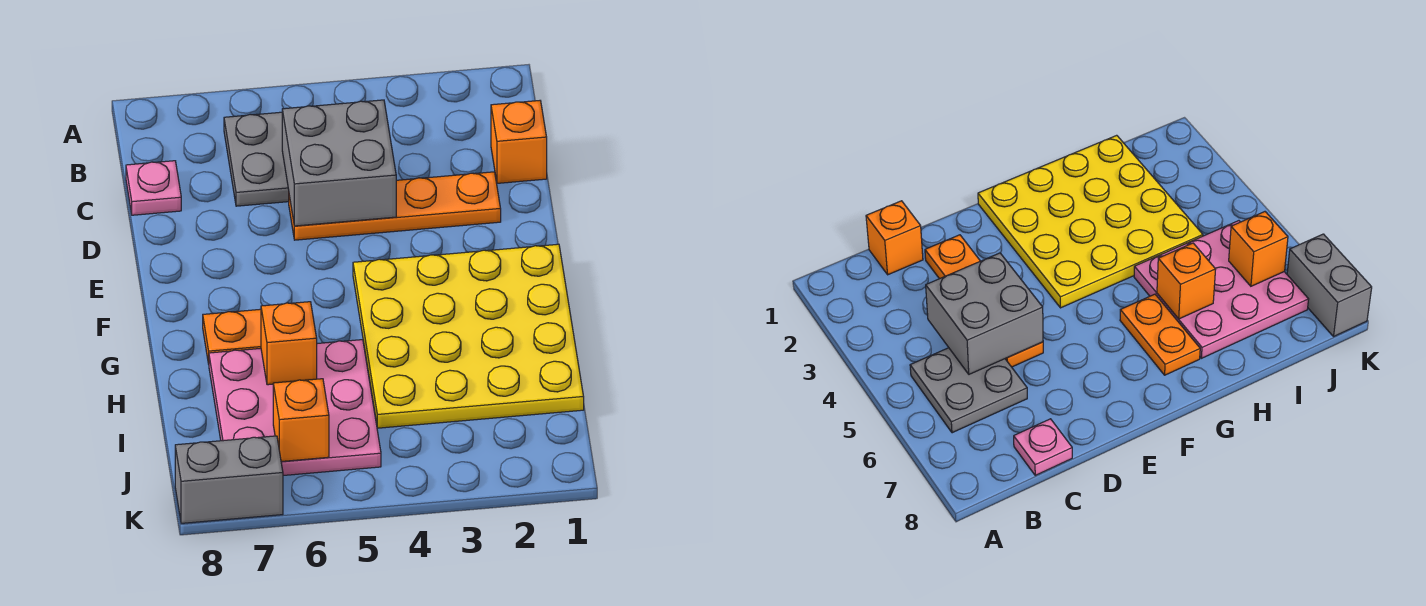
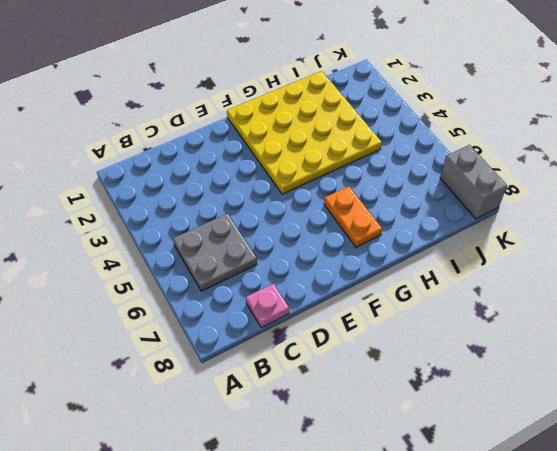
none -> orange 1x1 brick [491,101,547,183]
none -> orange 1x4 plate [289,172,501,240]

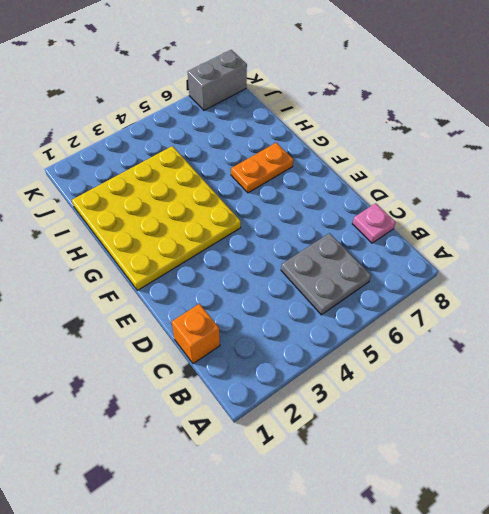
none -> orange 1x4 plate [289,172,501,240]
none -> pink 3x3 plate [209,340,381,476]

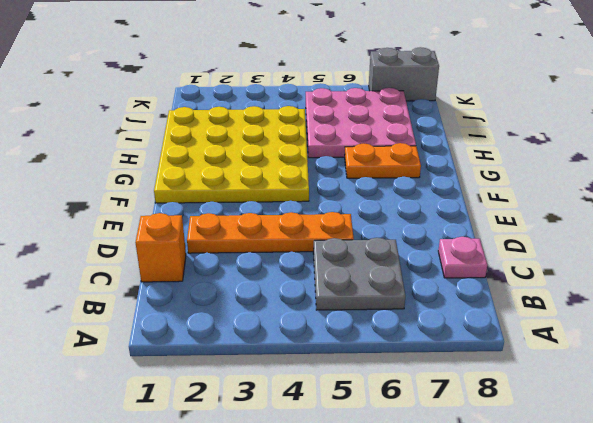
none -> grey 2x2 brick [282,100,396,226]
none -> orange 1x1 brick [261,302,317,385]

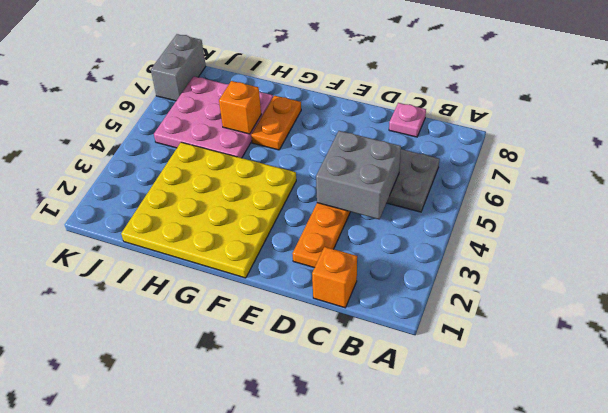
none -> orange 1x1 brick [273,379,329,462]

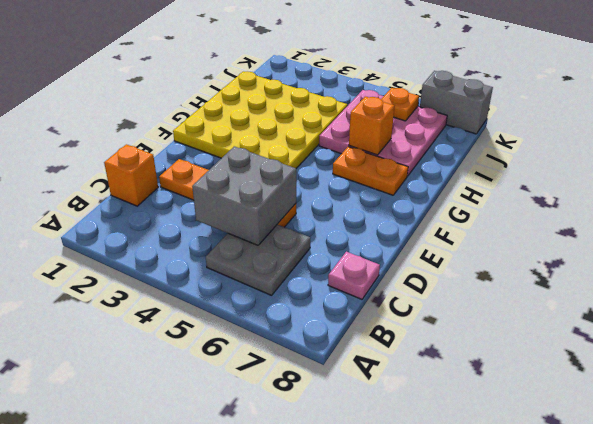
orange 1x1 plate [381,88,419,121] -> orange 1x1 brick [273,379,329,462]

